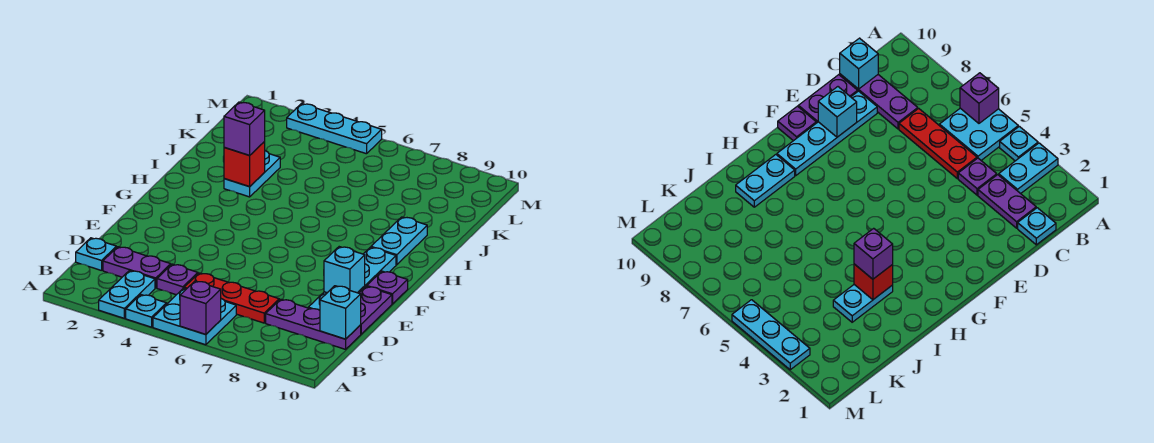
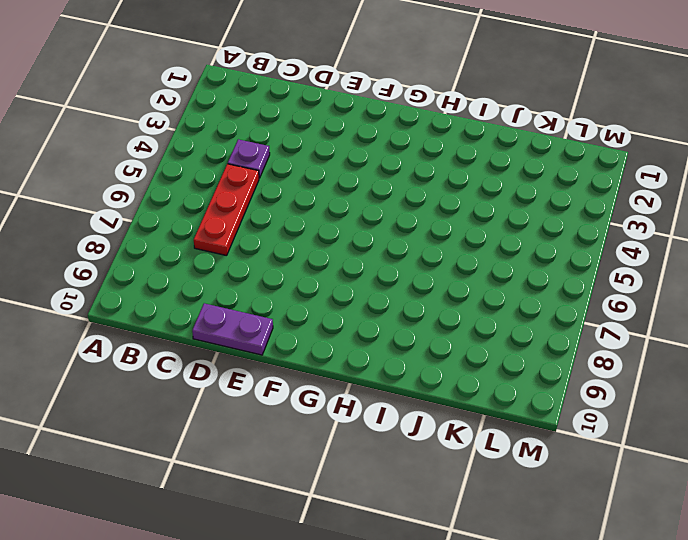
none -> cyan 1x2 plate [99,271,155,318]
none -> cyan 1x1 plate [126,295,167,327]
none -> cyan 2x2 plate [153,288,236,345]

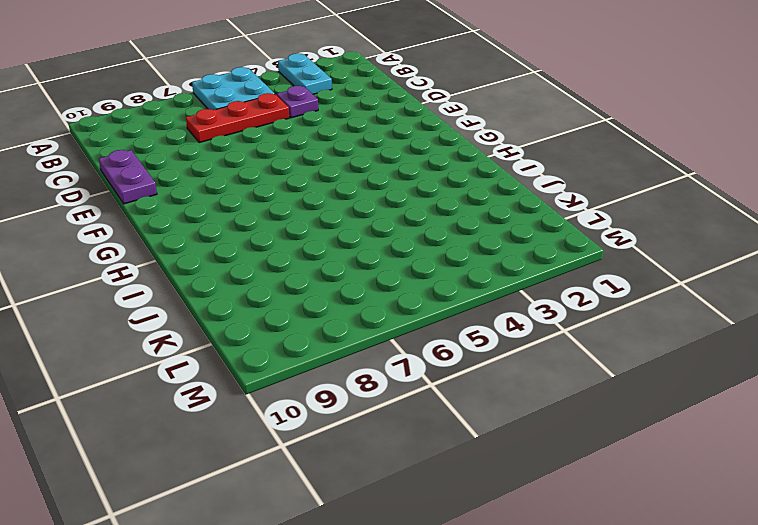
none -> cyan 1x1 plate [126,295,167,327]
none -> cyan 1x1 plate [76,238,116,271]
none -> purple 1x2 plate [103,247,171,288]

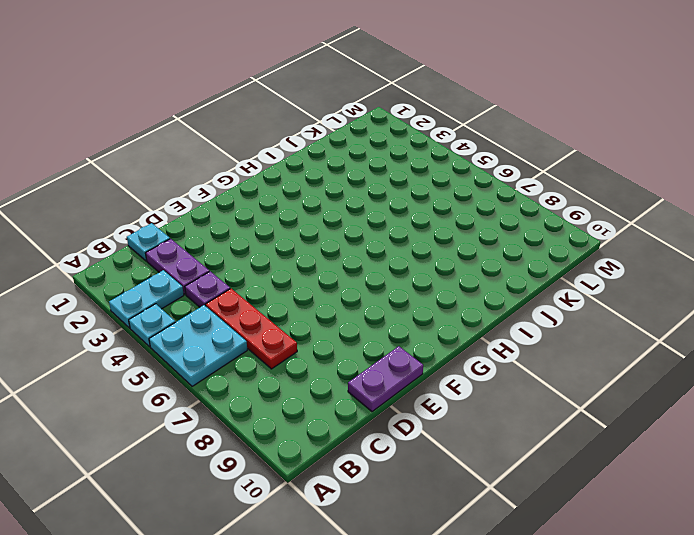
none -> purple 1x3 plate [266,299,361,349]
none -> cyan 1x4 plate [308,247,396,310]
none -> purple 1x1 plate [367,271,408,304]

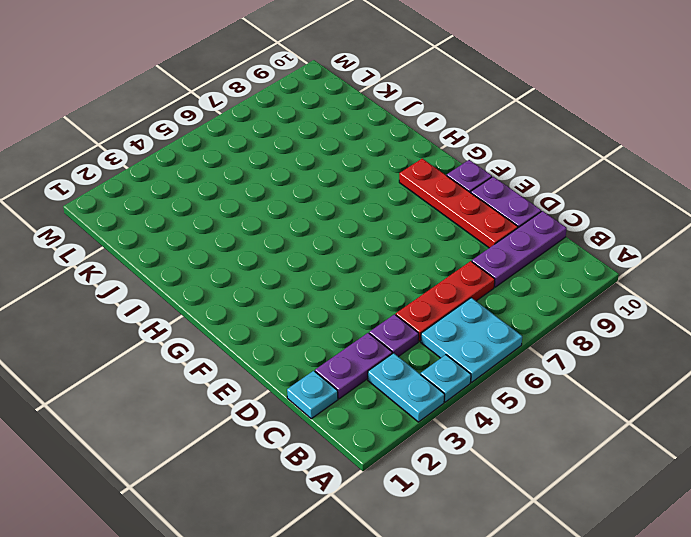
red 1x4 plate [399,159,518,248] -> cyan 1x4 plate [308,247,396,310]
none -> cyan 1x2 plate [371,217,427,265]
none -> cyan 1x2 plate [224,151,280,197]
none -> cyan 1x3 plate [287,104,382,154]

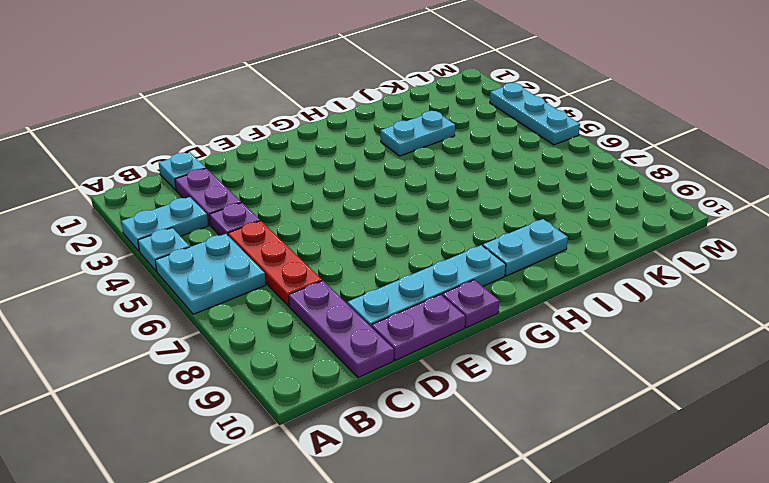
none -> purple 1x1 brick [180,281,221,334]
none -> cyan 1x1 brick [320,286,361,339]
none -> cyan 1x1 brick [324,247,365,293]

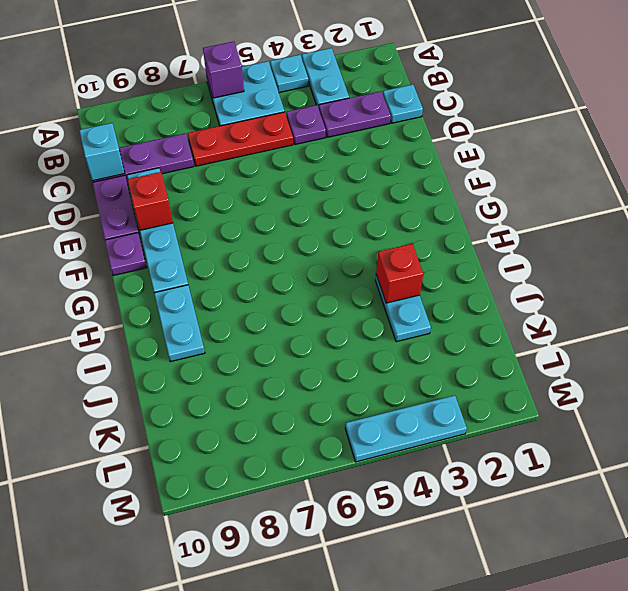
red 1x1 brick [127,172,173,230] -> cyan 1x1 brick [324,247,365,293]
none -> purple 1x1 brick [224,102,265,155]

